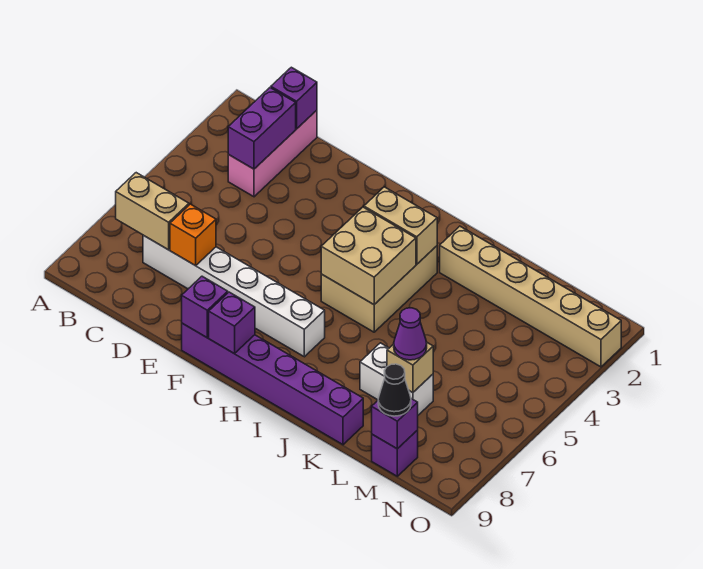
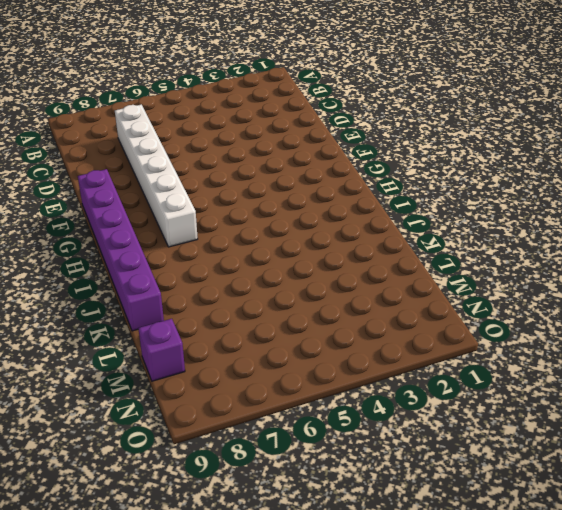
none -> pink 1x3 brick [228,110,317,197]
none -> tan 2x3 brick [321,246,437,332]
none -> tan 1x6 brick [440,226,621,367]

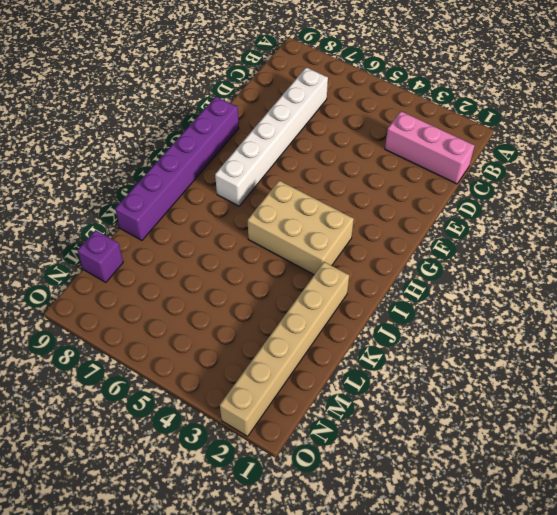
none -> white 1x2 brick [360,343,433,415]
none -> tan 1x2 brick [116,173,189,250]
none -> purple 1x1 brick [271,67,317,129]

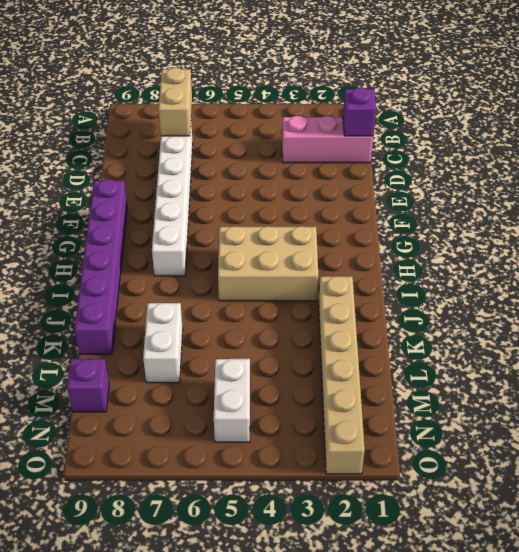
white 1x2 brick [214,359,250,442] -> none
none -> purple 1x2 brick [228,88,296,169]
none -> orange 1x1 brick [170,204,216,266]
none -> purple 1x1 brick [182,276,228,337]

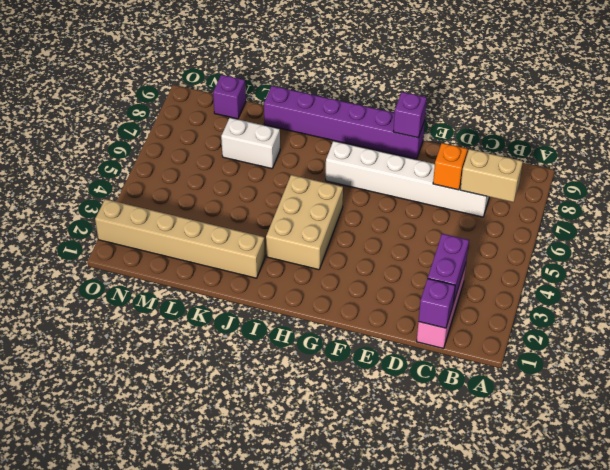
none -> purple 1x1 brick [209,292,255,353]
none -> tan 1x2 brick [364,187,437,264]
none -> tan 2x2 brick [321,207,416,304]

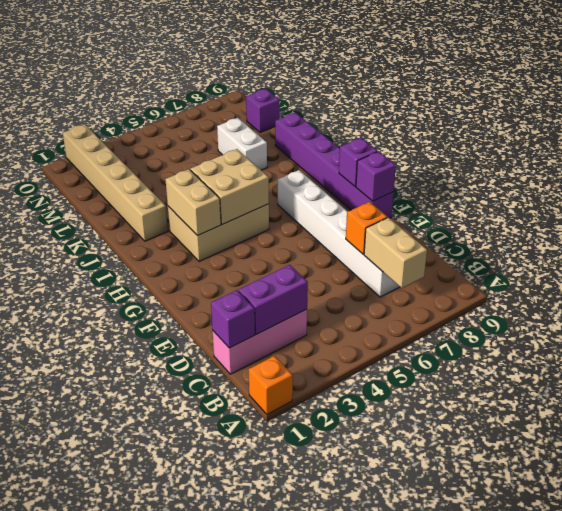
orange 1x1 brick [249,356,293,414] -> none
none -> tan 1x1 brick [387,342,433,393]
none -> purple 1x1 brick [372,399,418,449]
none -> purple 1x1 cone [394,308,427,360]

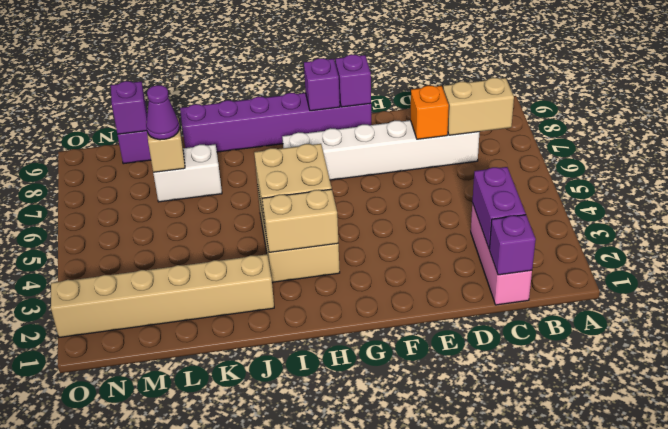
none -> black 1x1 cone [378,364,411,416]

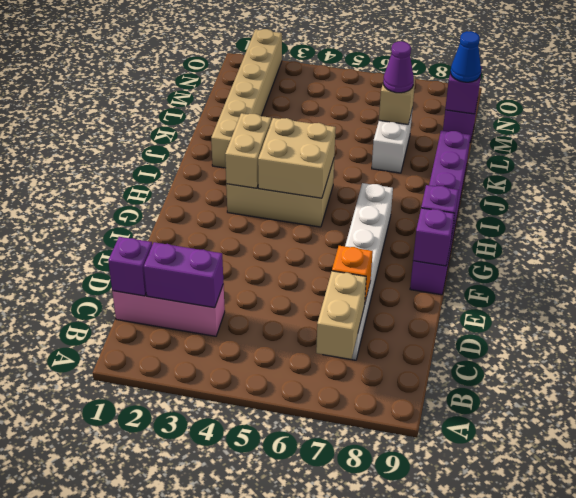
blue 1x1 cone [451,31,481,82] -> black 1x1 cone [378,364,411,416]

